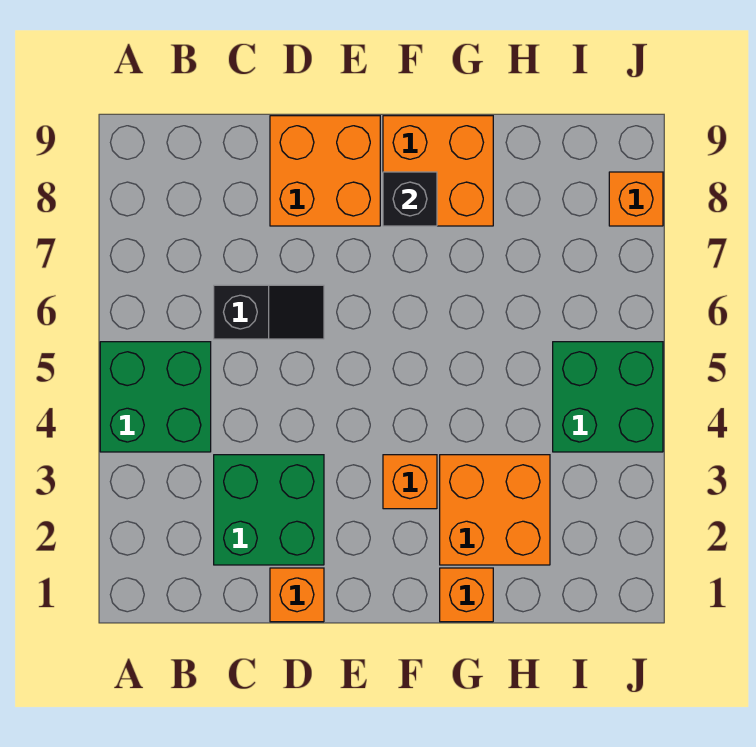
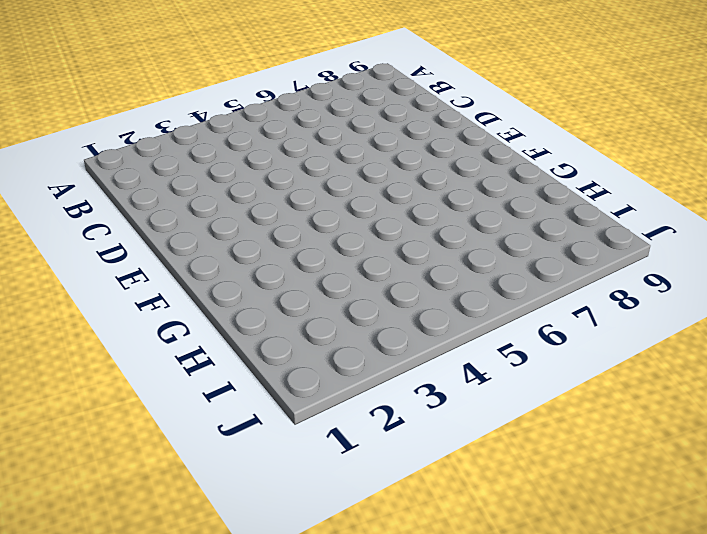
none -> green 2x2 brick [100,342,211,452]
none -> green 2x2 brick [214,455,324,565]
none -> black 1x2 slope [214,285,324,339]

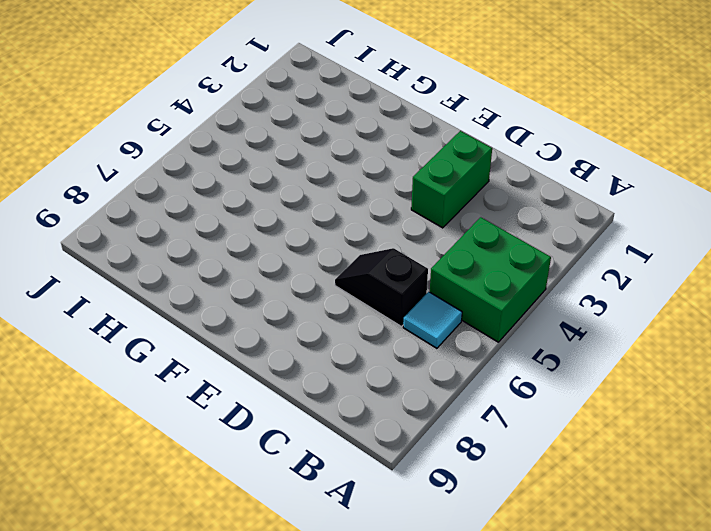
cyan 1x1 tile [403,292,462,348] -> none
green 1x2 brick [411,131,492,228] -> green 2x2 brick [214,455,324,565]
none -> orange 1x1 brick [270,568,324,622]
none -> orange 2x2 brick [270,116,380,226]
none -> orange 1x1 brick [383,455,437,509]

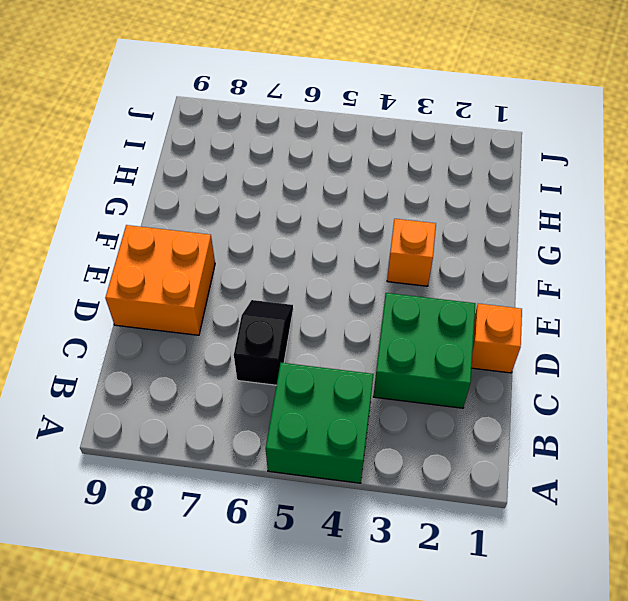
none -> orange 2x2 brick [383,116,493,226]
none -> orange 1x1 brick [440,568,493,622]
none -> orange 2x2 brick [440,455,550,565]

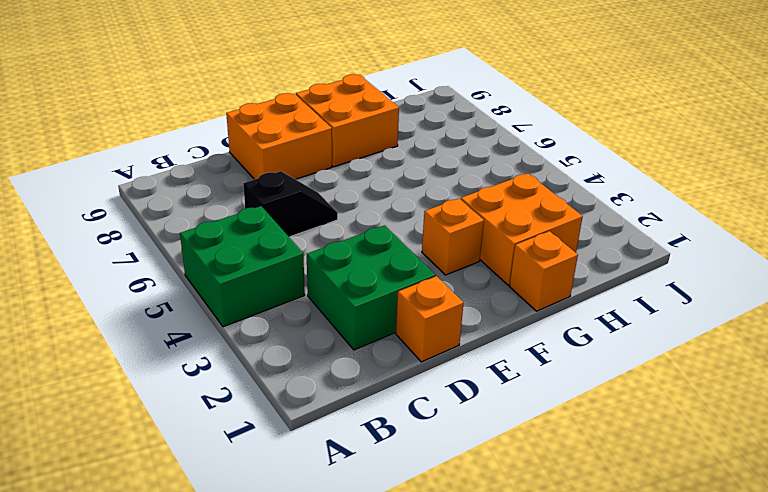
none -> green 2x2 brick [553,342,663,452]
none -> orange 1x1 brick [609,172,663,226]
none -> black 1x1 brick [383,172,437,226]

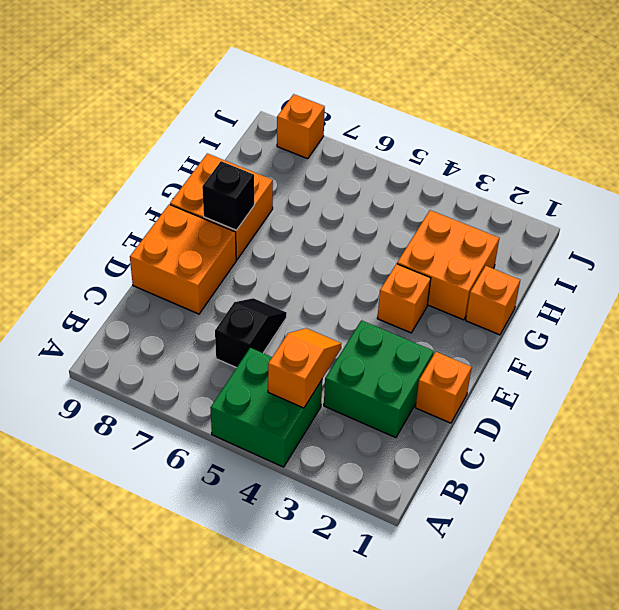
orange 1x2 slope [268,328,341,408] -> none
none -> green 2x2 brick [553,342,663,452]

